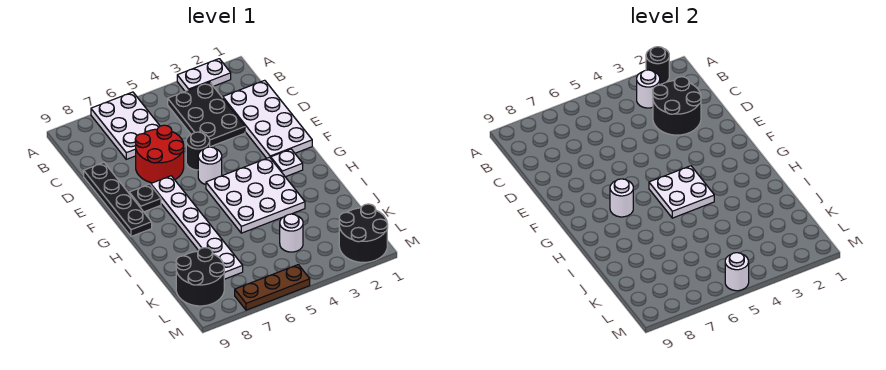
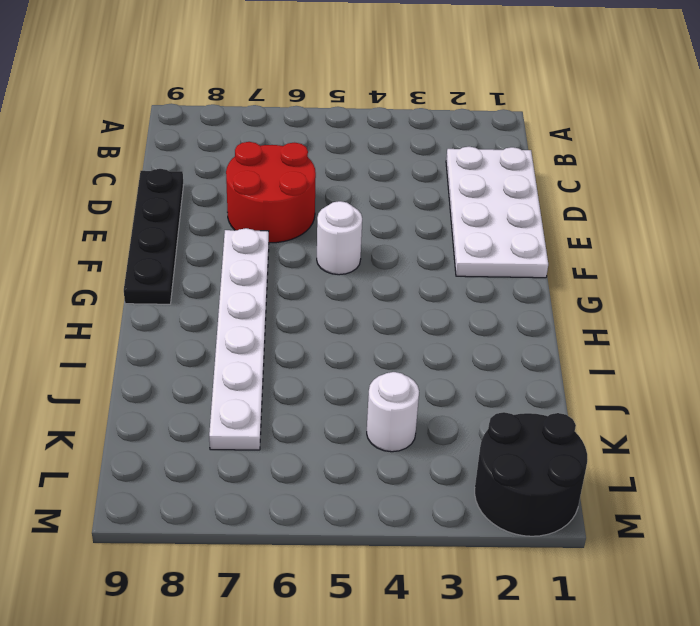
none -> white 1x2 plate [177,59,231,91]
none -> white 2x3 plate [91,92,160,159]
none -> black 2x3 plate [168,82,245,147]

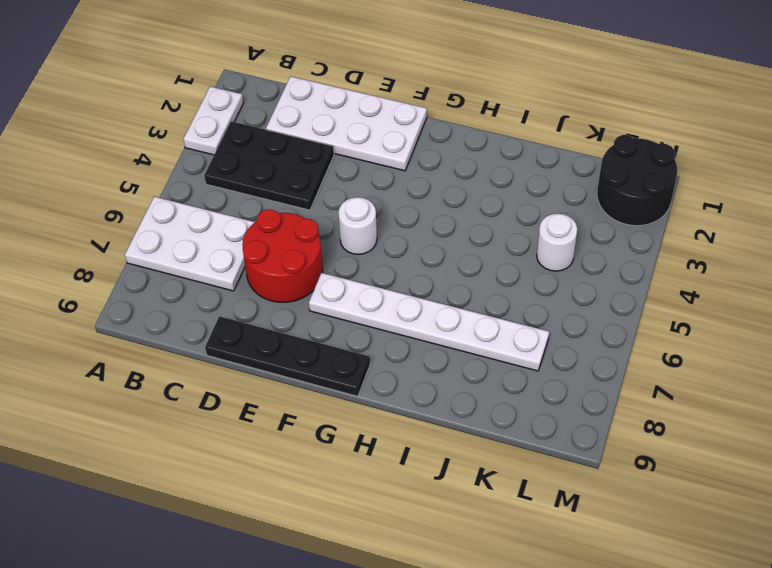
none -> black 1x1 round brick [186,132,210,170]
none -> black 1x1 plate [129,184,161,212]
none -> white 1x1 plate [271,149,303,177]

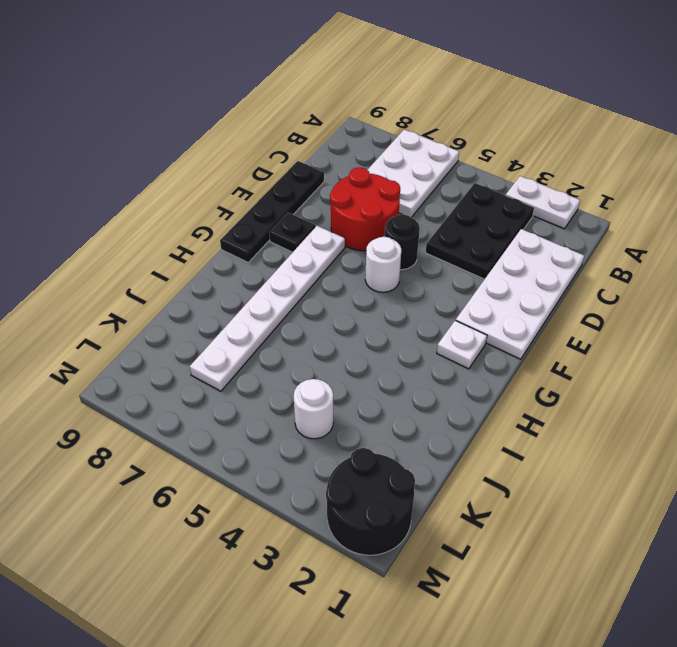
none -> white 3x3 plate [206,157,305,233]
none -> black 2x2 round brick [176,248,224,306]
none -> brown 1x3 plate [235,265,310,310]

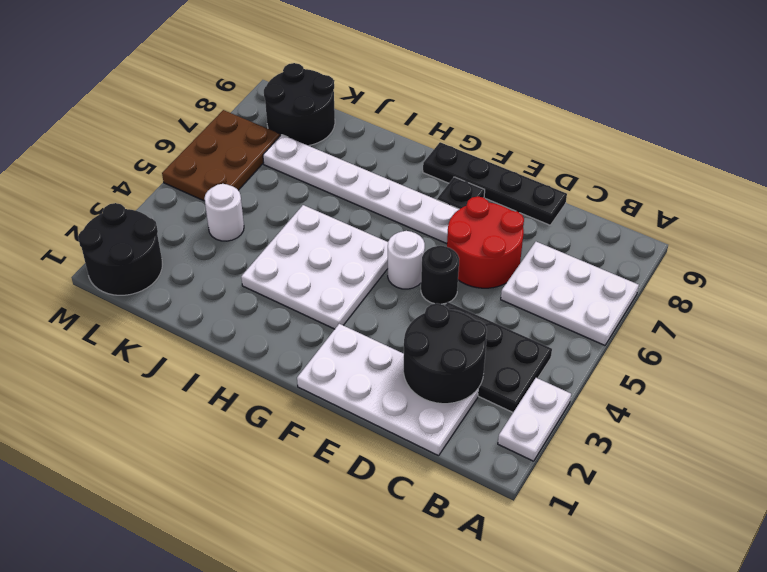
brown 2x3 plate [162,110,280,201] -> brown 1x3 plate [235,265,310,310]
none -> white 1x1 plate [271,149,303,177]
none -> black 1x1 round brick [646,47,669,84]
none -> white 1x1 round brick [637,70,660,108]

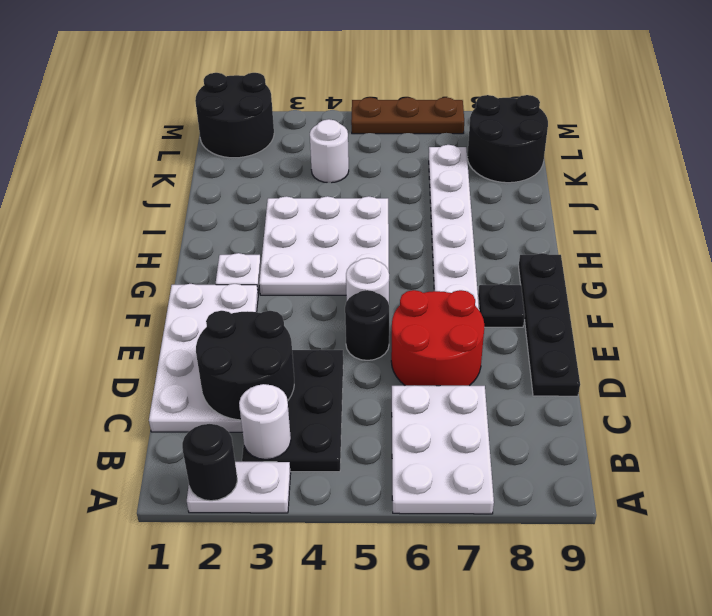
none -> white 2x2 plate [649,166,714,218]
none -> white 1x1 round brick [610,179,633,217]
none -> white 1x1 round brick [725,253,749,291]

